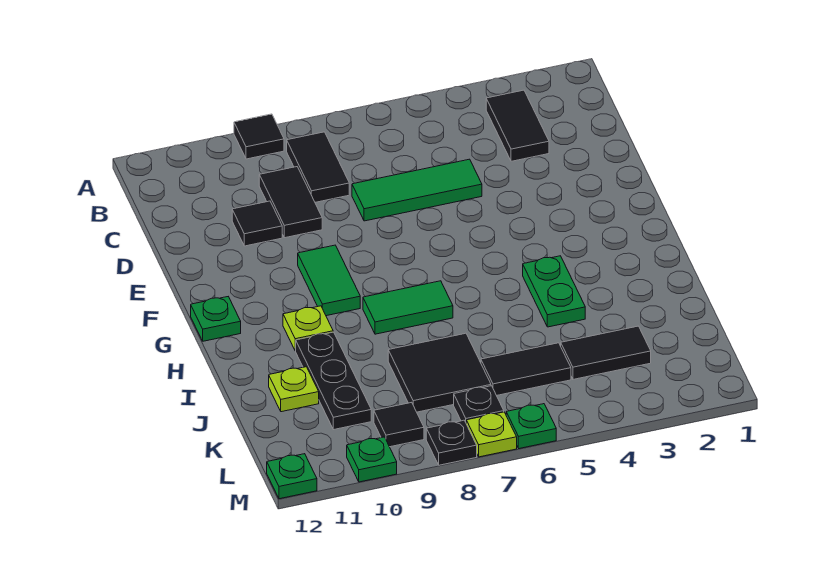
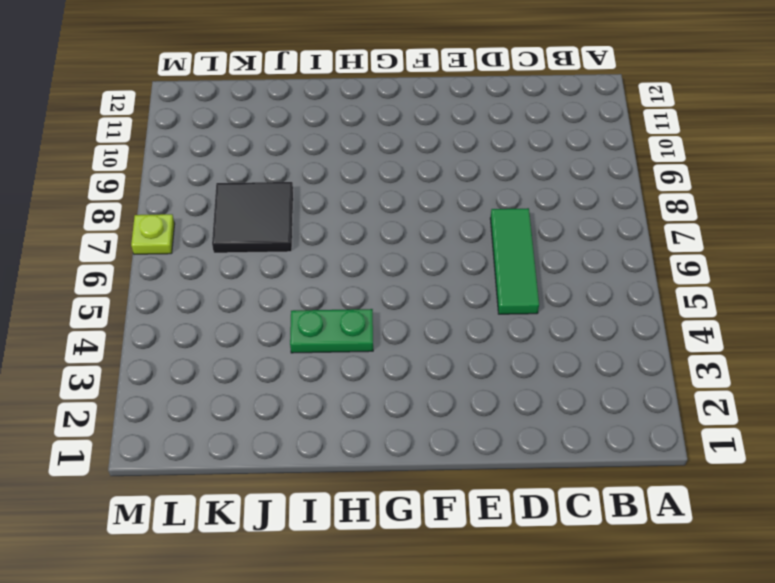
none -> black 1x1 tile [234,114,284,159]
none -> black 1x2 tile [486,90,549,161]
none -> black 1x2 tile [287,132,349,202]

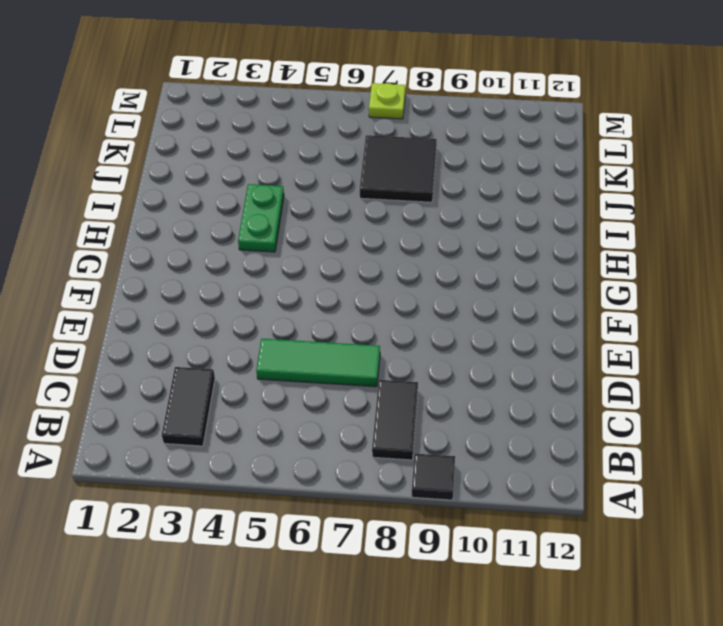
none -> black 1x2 tile [259,167,322,238]
none -> black 1x1 tile [232,201,282,246]
none -> green 1x2 tile [298,245,360,316]

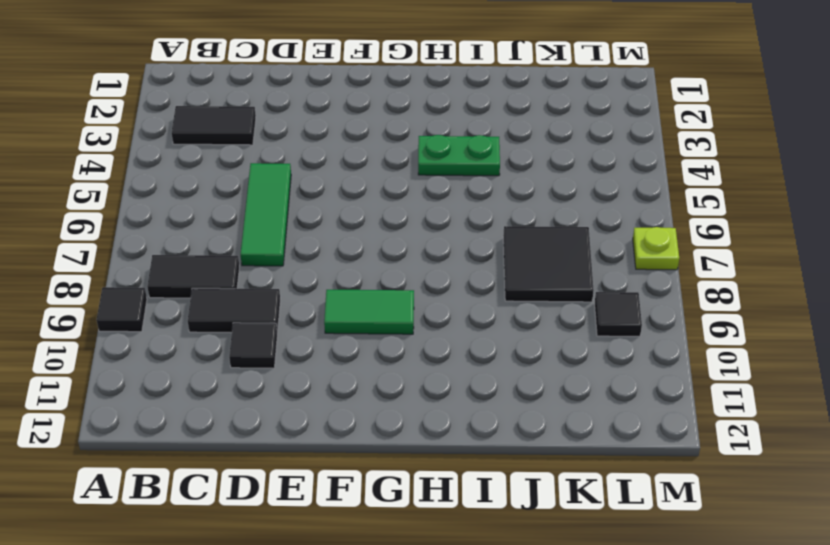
none -> green 1x1 plate [191,297,241,341]
none -> green 1x2 tile [363,281,453,334]
none -> lime 1x1 plate [283,306,333,351]

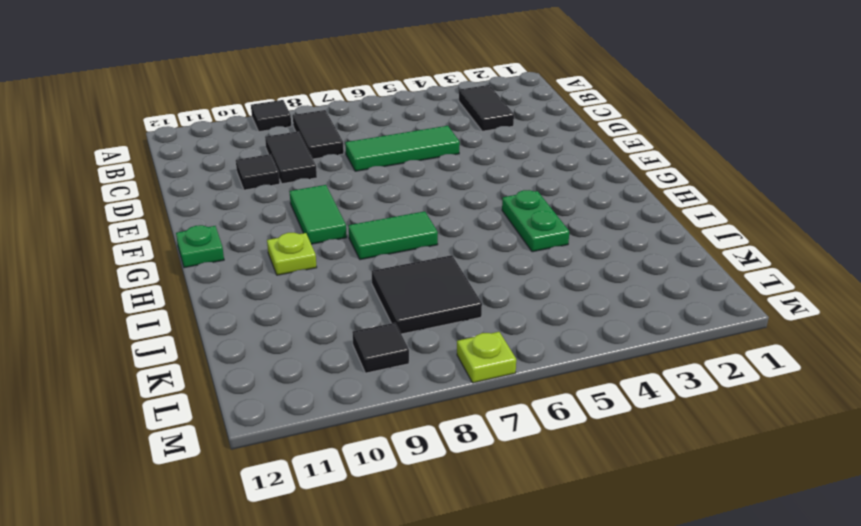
none -> black 1x3 plate [296,332,371,430]
none -> lime 1x1 plate [269,367,319,412]
none -> black 1x2 tile [561,326,651,379]

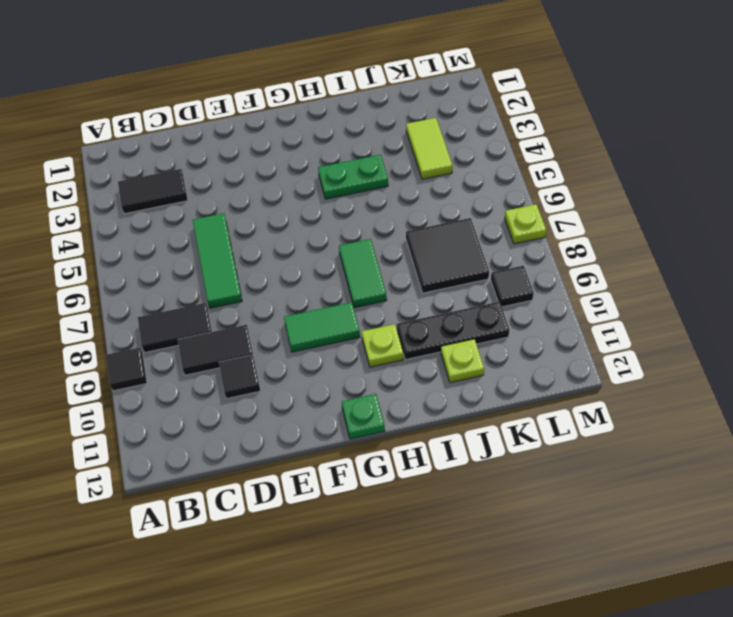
lime 1x2 tile [406,118,453,179] -> black 1x2 tile [561,326,651,379]
none -> black 1x2 tile [481,343,571,396]
none -> black 1x1 plate [454,386,504,422]
none -> green 1x1 plate [506,404,556,449]

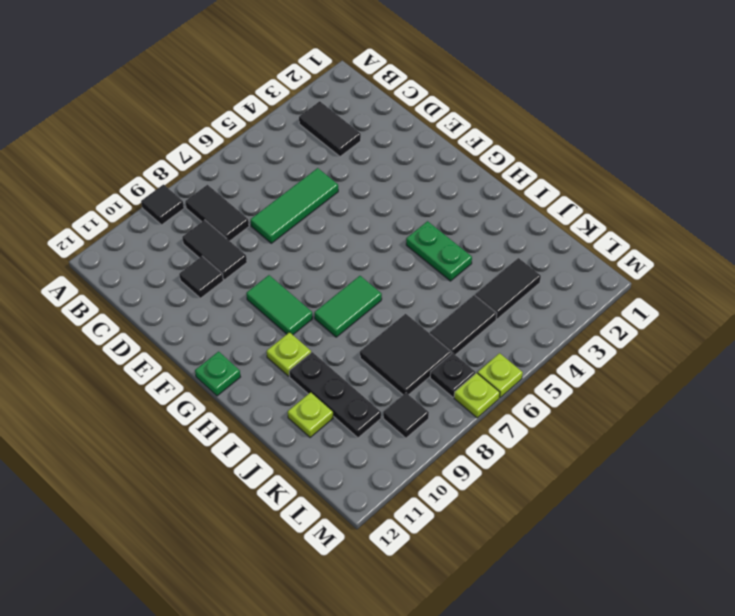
lime 1x1 plate [478,353,523,398] -> green 1x1 plate [506,404,556,449]
none -> black 1x1 plate [426,420,477,465]
none -> green 1x1 plate [347,437,397,482]
none -> green 1x1 plate [267,454,317,499]

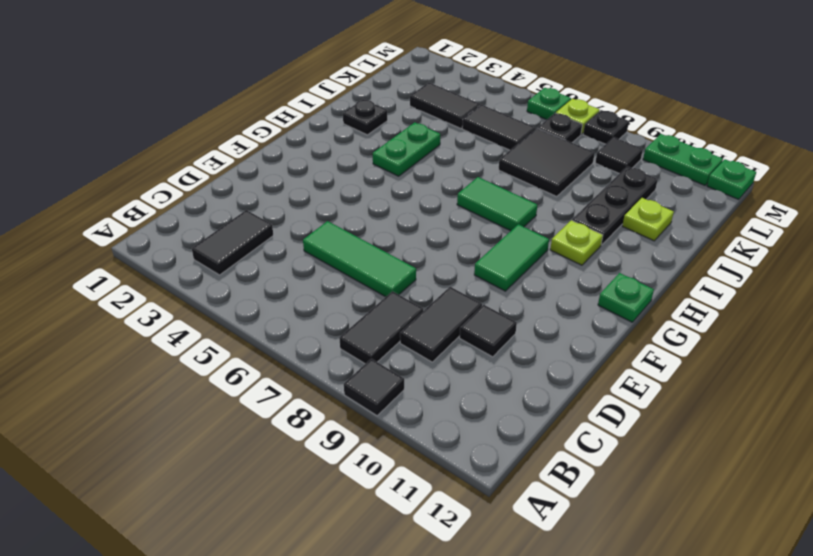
black 1x1 plate [343,99,388,135] -> none
green 1x2 plate [643,134,723,185] -> green 1x1 plate [347,437,397,482]

